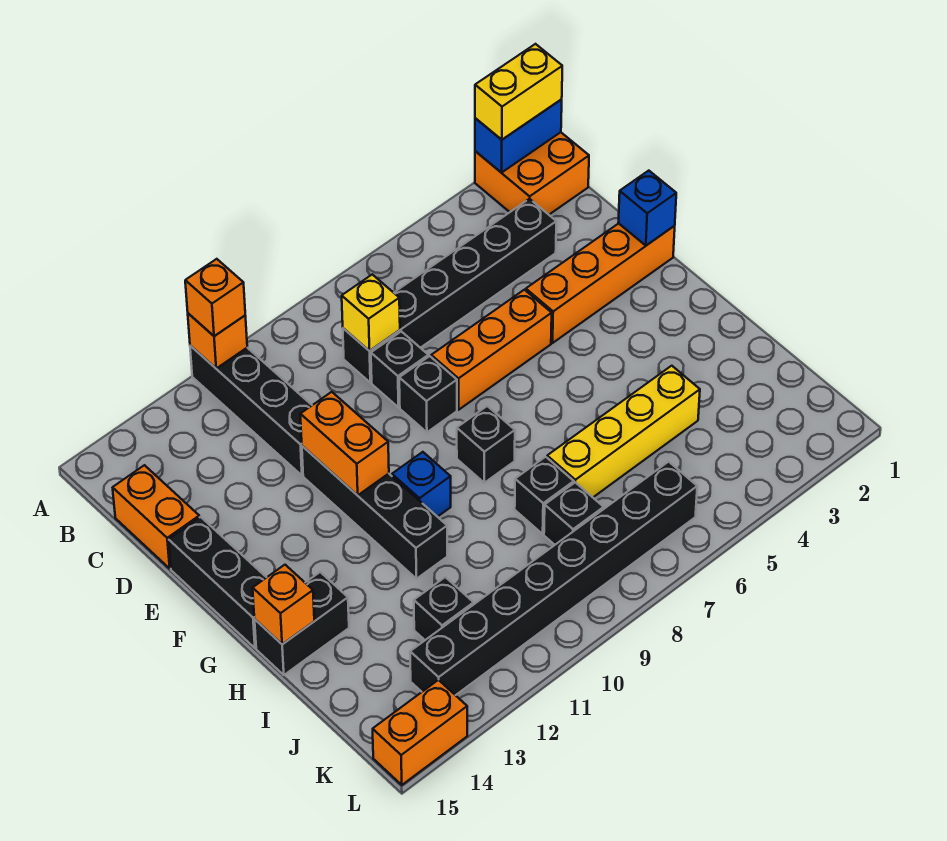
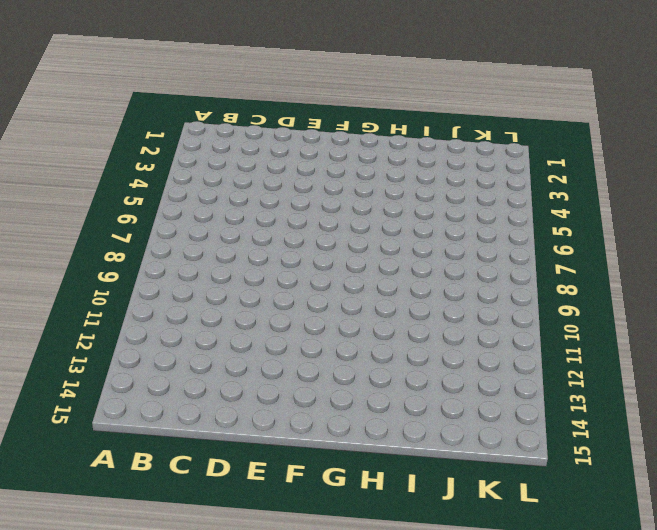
none -> orange 2x2 brick [475,132,589,215]
none -> black 1x4 brick [190,346,312,475]
none -> black 1x6 brick [343,199,556,383]

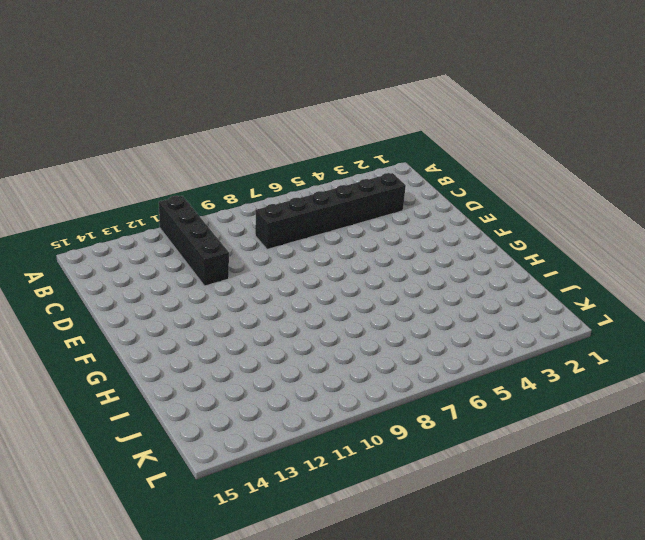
none -> orange 2x2 brick [475,132,589,215]
none -> orange 1x2 brick [113,465,199,569]
none -> black 1x1 brick [371,331,428,407]

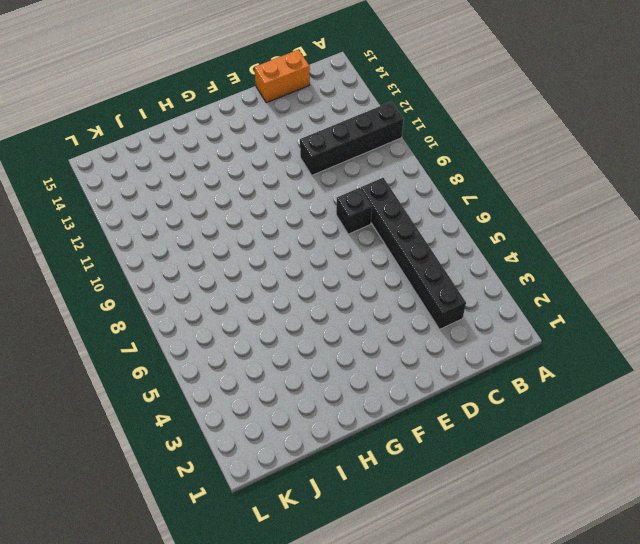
none -> orange 2x2 brick [475,132,589,215]
none -> orange 1x4 brick [526,223,675,343]
none -> orange 1x3 brick [431,290,552,410]

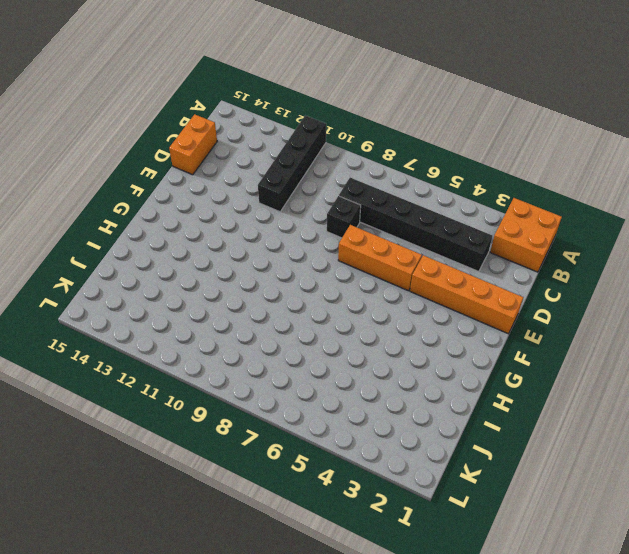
none -> black 1x1 brick [399,356,457,432]
none -> black 1x4 brick [302,446,447,579]
none -> black 1x3 brick [169,517,267,648]

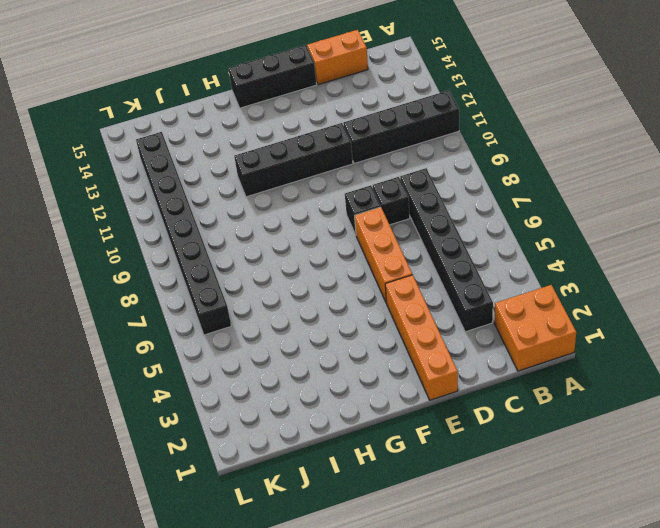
none -> black 1x1 brick [457,406,515,483]
none -> blue 1x1 brick [392,452,451,517]
none -> black 1x2 brick [255,572,349,675]

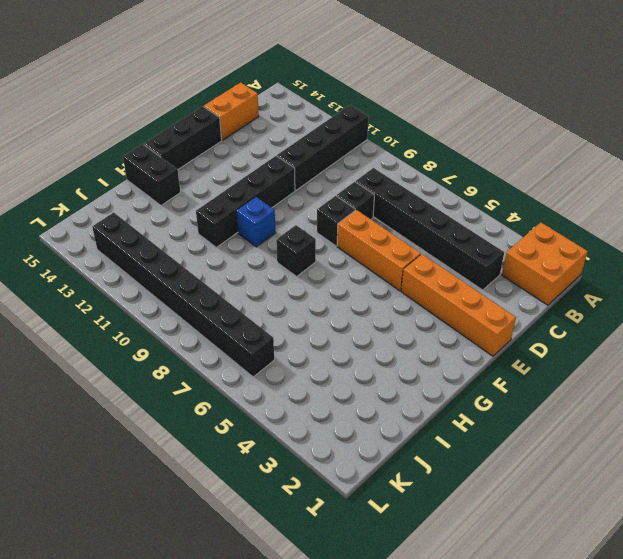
none -> yellow 1x4 brick [547,366,700,497]
none -> black 1x1 brick [515,457,574,534]
none -> black 1x1 brick [544,482,604,545]

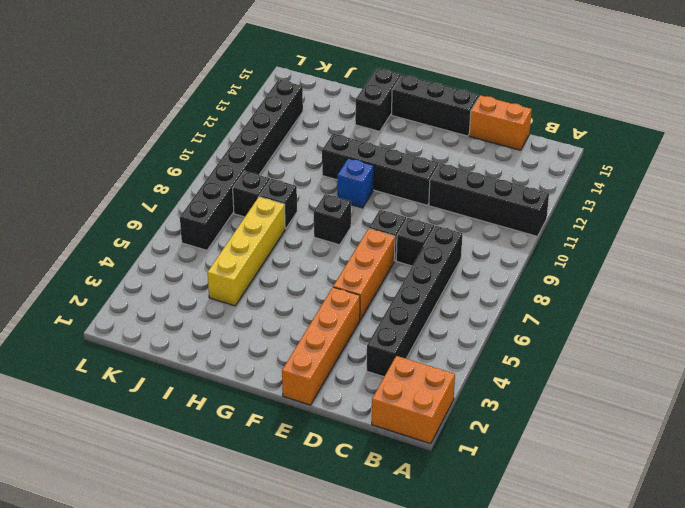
none -> black 1x1 brick [414,577,474,640]
none -> orange 1x2 brick [373,680,467,785]
none -> blue 1x2 brick [475,99,562,173]

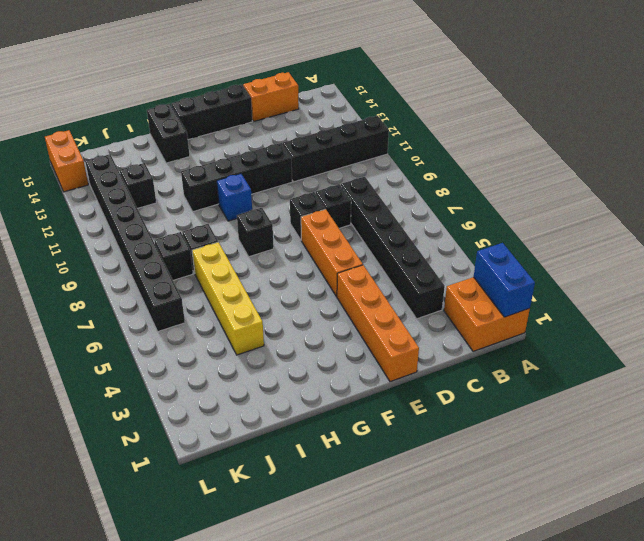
none -> orange 1x1 brick [188,314,247,368]
none -> yellow 1x1 brick [342,274,400,351]
none -> blue 1x1 brick [618,171,676,246]

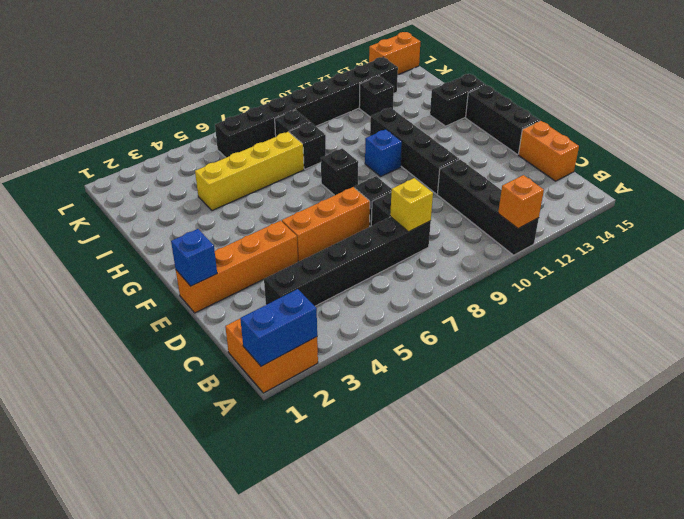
none -> orange 1x2 brick [300,392,389,495]
none -> orange 1x1 brick [253,565,314,644]
none -> yellow 1x2 brick [475,44,562,140]

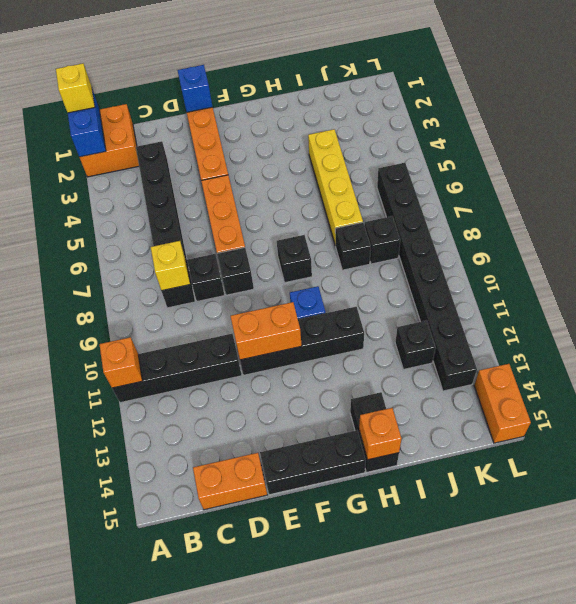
yellow 1x1 brick [56,63,95,113] -> yellow 1x2 brick [475,44,562,140]
none -> orange 1x1 brick [185,259,245,336]

